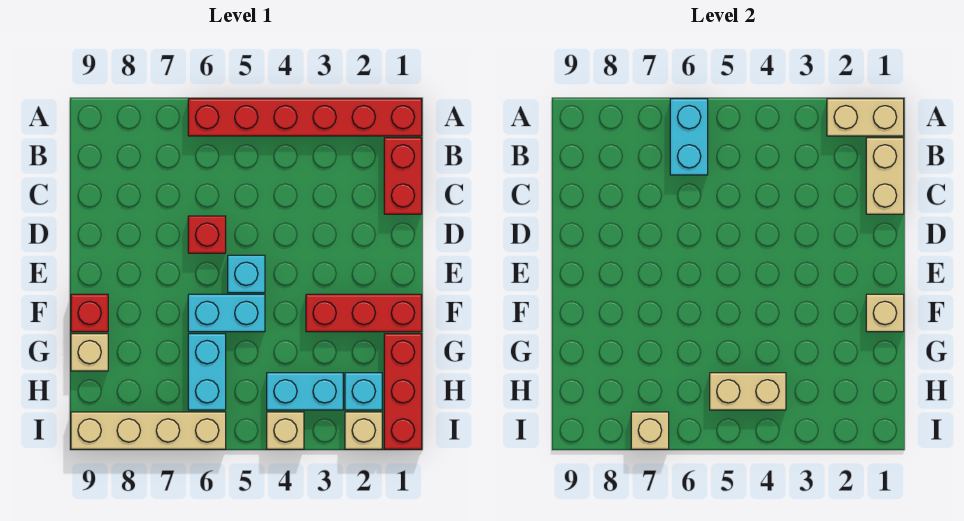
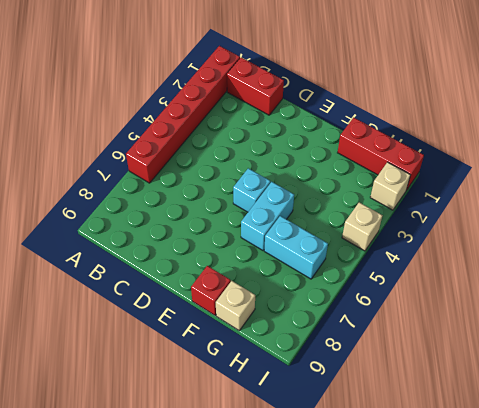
none -> red 1x1 brick [188,216,226,253]
none -> red 1x3 brick [306,294,422,332]
none -> cyan 1x1 brick [345,373,382,410]

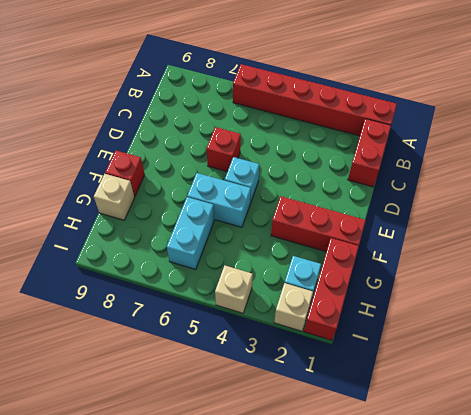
none -> cyan 1x2 brick [267,373,343,410]
none -> tan 1x4 brick [71,412,226,449]
none -> tan 1x2 brick [827,99,904,136]

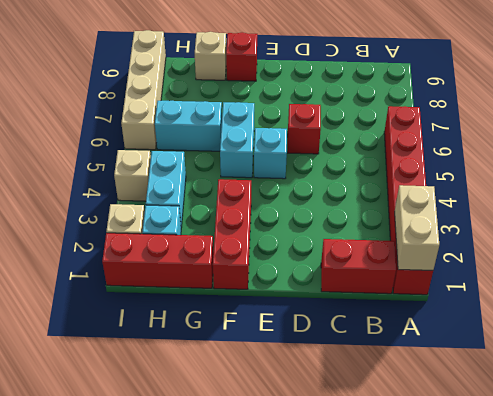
none -> cyan 1x2 brick [670,99,708,175]
none -> tan 1x2 brick [866,138,904,214]
none -> tan 1x1 brick [866,294,904,332]

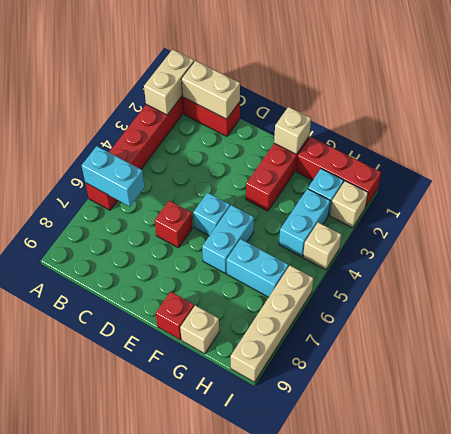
none -> tan 1x2 brick [710,373,786,410]
none -> tan 1x1 brick [631,412,669,449]

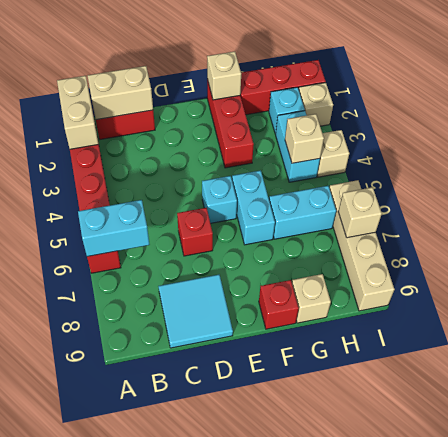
cyan 2x2 tile [158,275,233,348] -> none
tan 1x1 brick [285,114,324,163] -> tan 1x2 brick [710,373,786,410]

